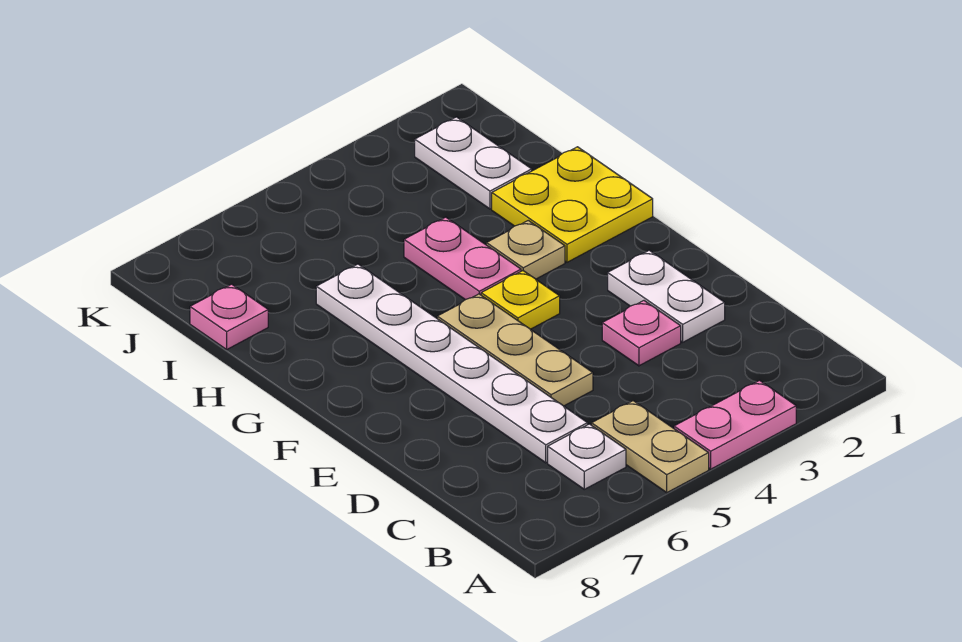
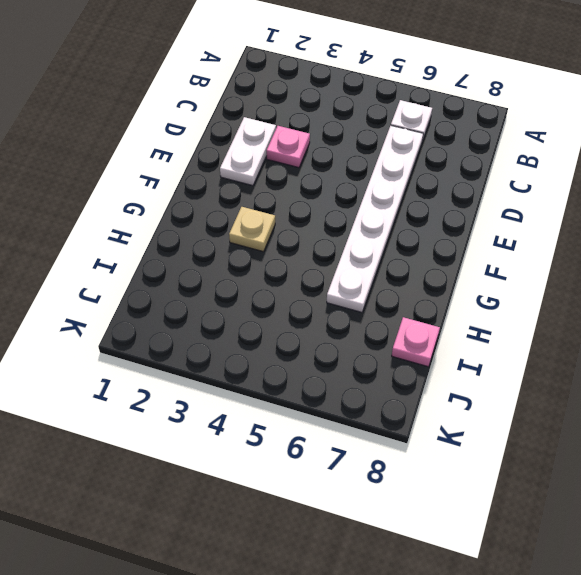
none -> pink 1x2 plate [674,380,796,469]
none -> tan 1x2 plate [592,401,709,493]
none -> tan 1x3 plate [437,294,593,406]

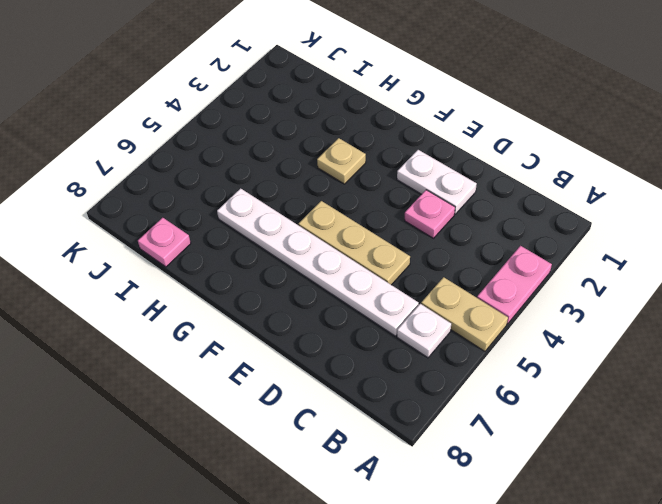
none -> yellow 1x1 plate [481,271,560,329]
none -> yellow 2x2 plate [492,147,653,262]
none -> pink 1x2 plate [404,217,521,300]

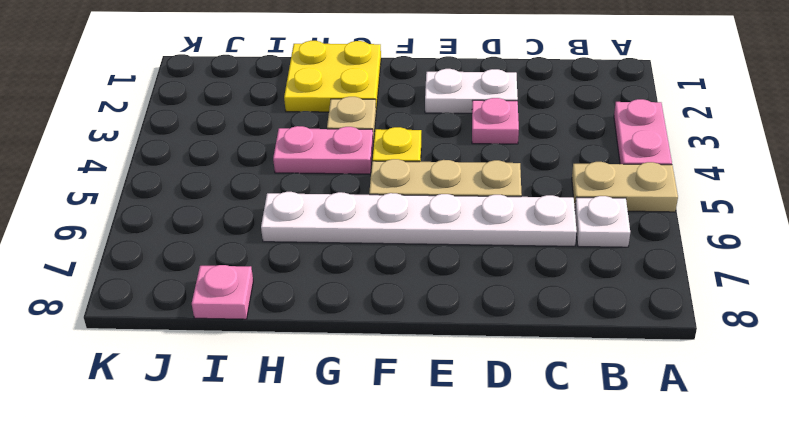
none -> white 1x2 plate [415,117,532,209]

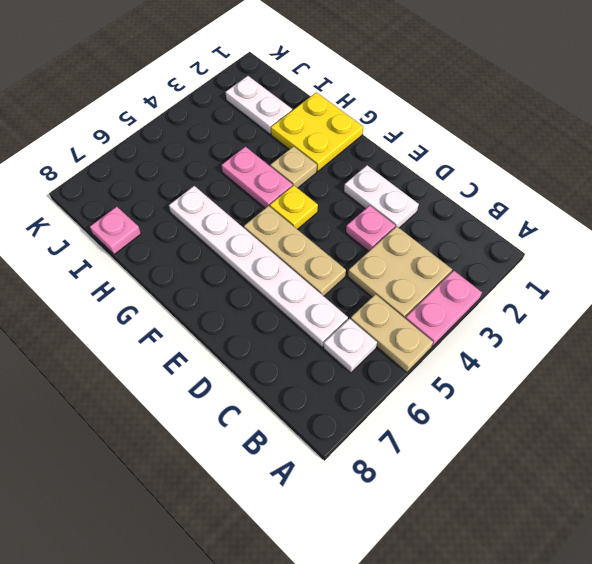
tan 2x2 plate [348,226,452,318] -> none

